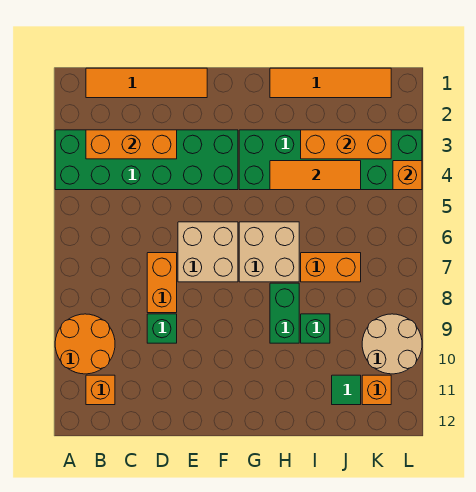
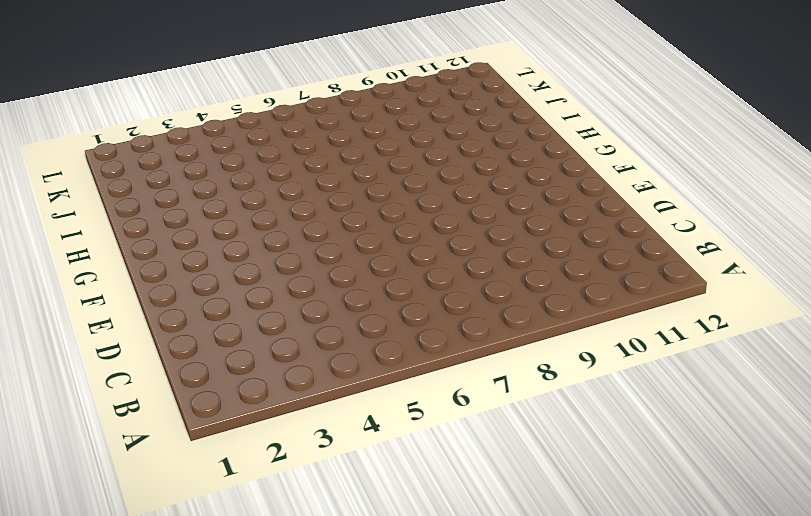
none -> green 2x6 brick [55,130,238,190]
none -> orange 2x2 round brick [55,314,115,374]
none -> orange 1x4 tile [86,68,207,98]

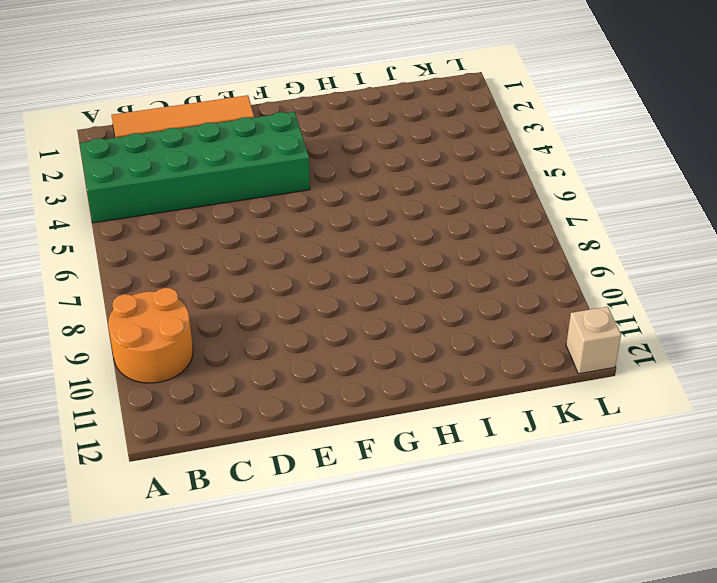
tan 1x1 brick [566,307,621,374] -> none
none -> orange 1x1 brick [86,375,115,405]
none -> orange 1x2 brick [147,253,177,313]
none -> green 1x1 brick [147,314,177,343]

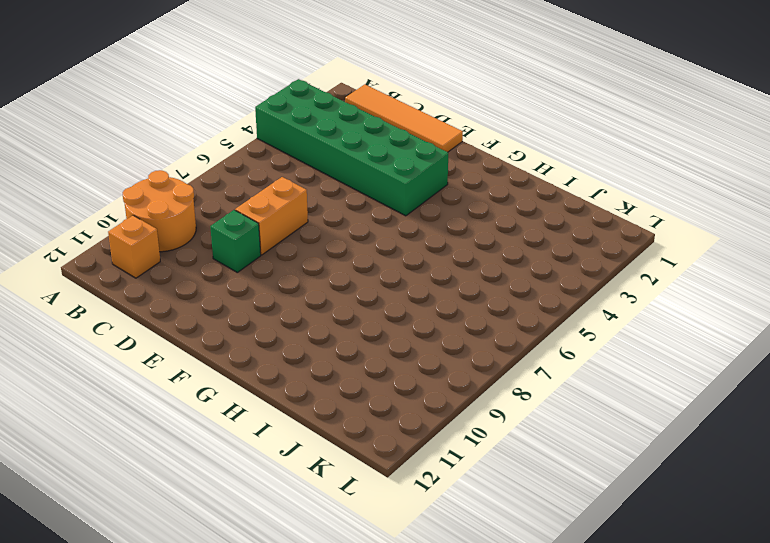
none -> tan 2x2 brick [178,222,238,282]
none -> green 2x6 brick [239,130,422,190]
none -> tan 2x2 brick [239,222,299,282]

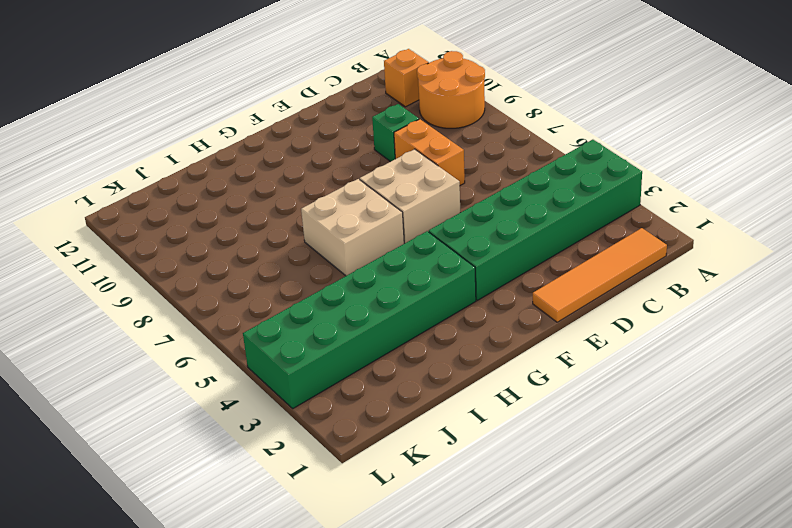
none -> orange 1x4 tile [270,68,391,98]
none -> green 1x2 brick [270,283,299,343]
none -> orange 1x2 brick [301,253,361,282]

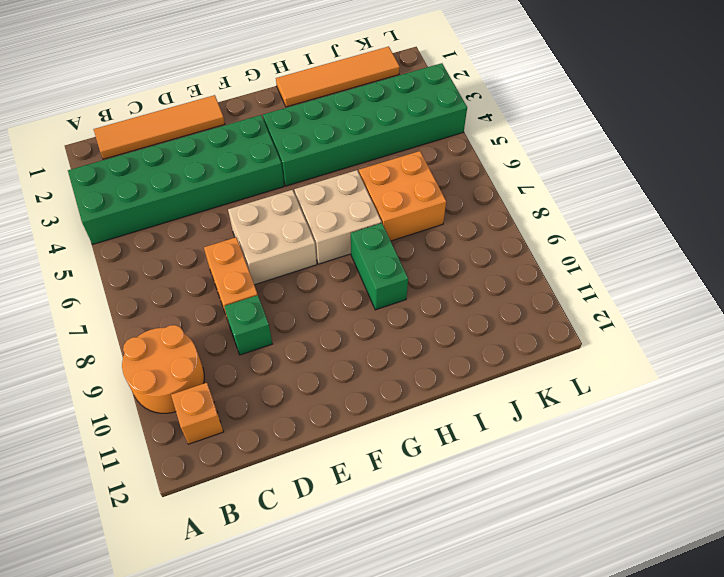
orange 2x2 brick [359,151,446,241] -> orange 1x2 brick [301,253,361,282]
none -> green 1x1 brick [301,314,330,343]
none -> green 1x1 tile [332,375,361,405]
none -> tan 2x2 round brick [362,314,422,374]

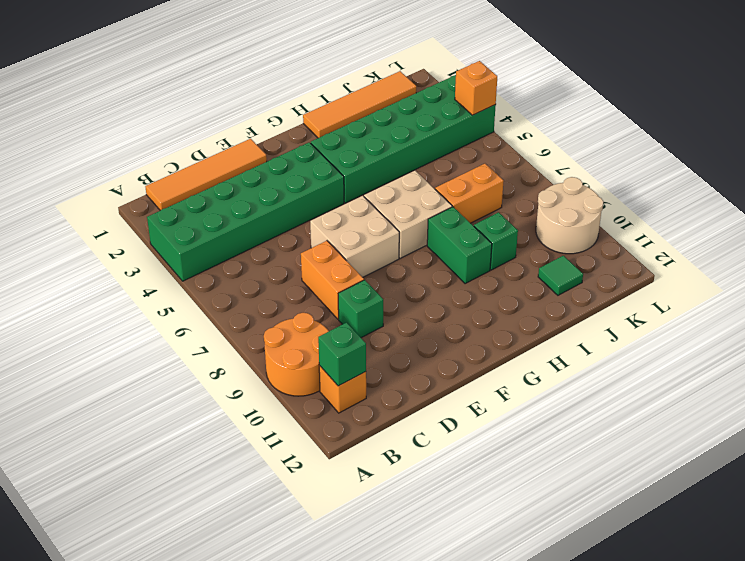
green 1x1 brick [318,323,366,386] -> none
none -> orange 1x1 brick [362,375,391,405]
none -> orange 1x3 brick [86,130,177,159]
none -> orange 1x3 tile [270,161,361,190]

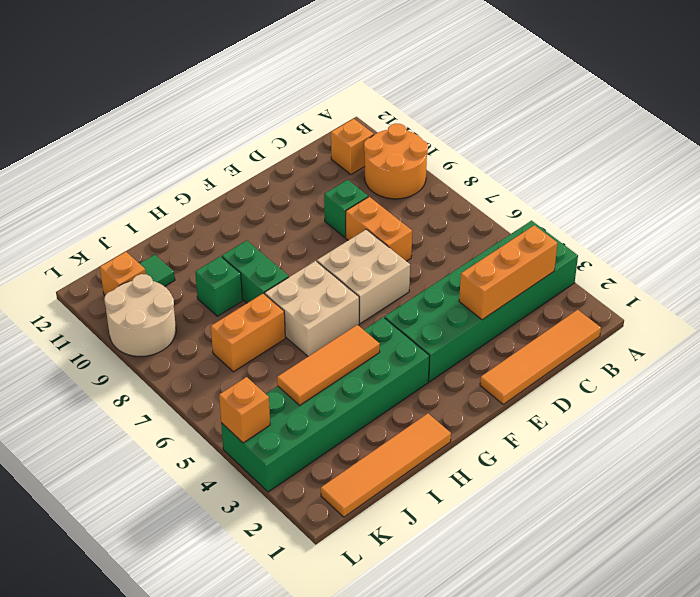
none -> orange 1x3 brick [301,130,391,159]

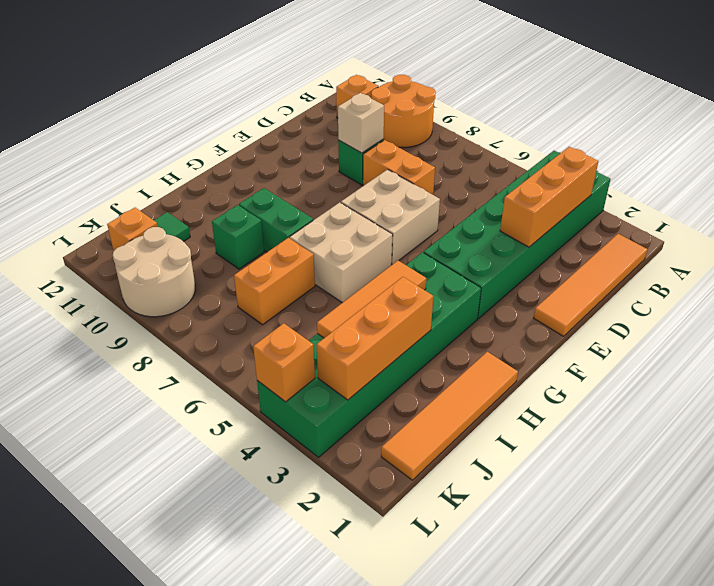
tan 1x1 brick [338,93,384,153] -> none

